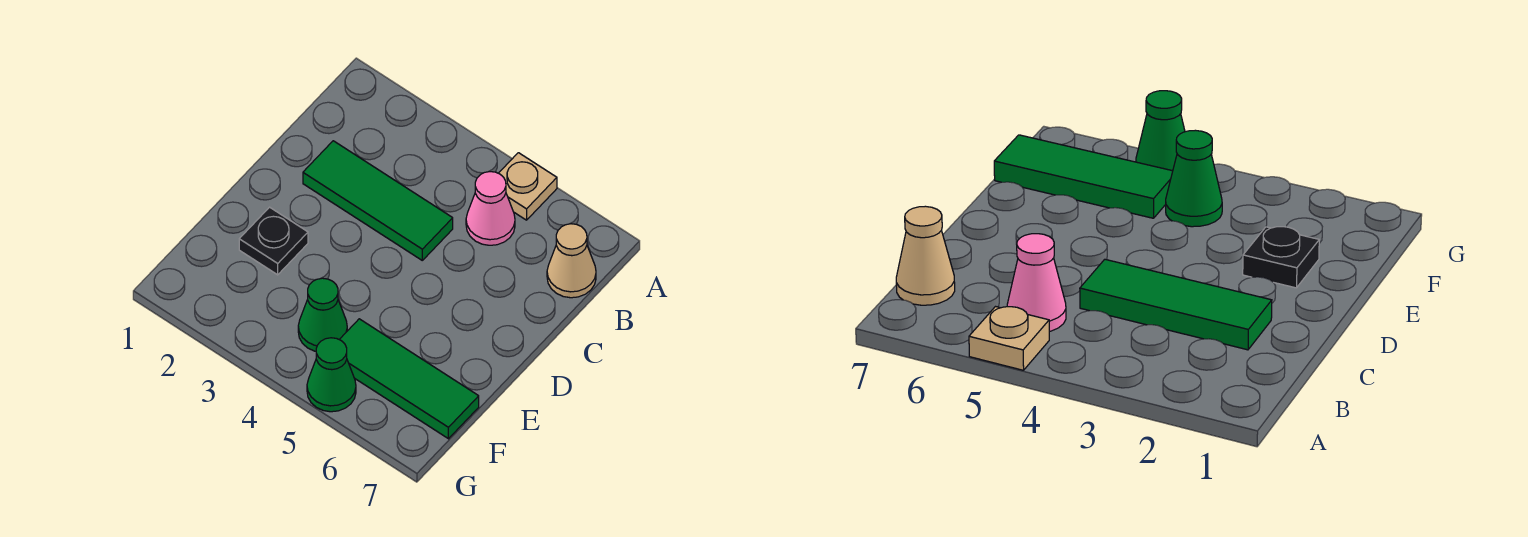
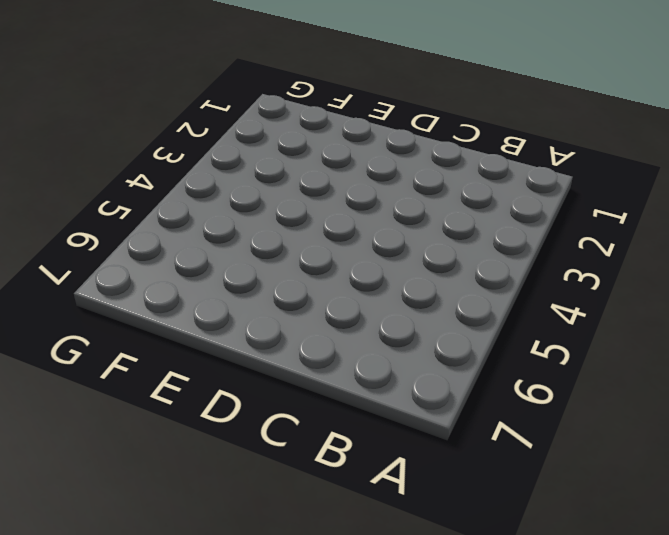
none -> tan 1x1 plate [499,153,557,220]
none -> pink 1x1 cone [466,172,515,245]

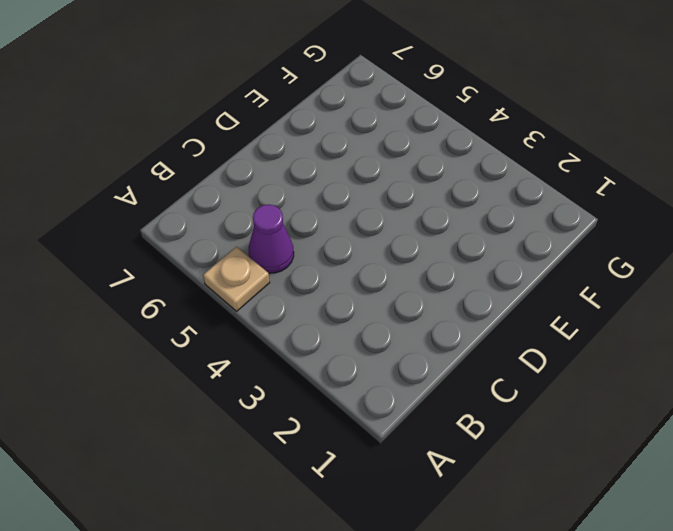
purple 1x1 cone [248,205,294,273] -> pink 1x1 cone [466,172,515,245]
none -> tan 1x1 cone [547,224,596,298]
none -> green 1x3 tile [303,141,453,260]

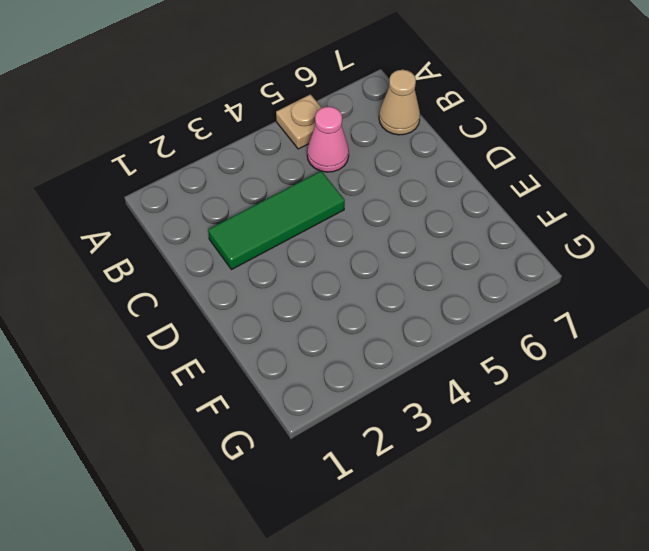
none -> black 1x1 plate [239,207,308,275]
none -> green 1x1 cone [298,278,347,351]

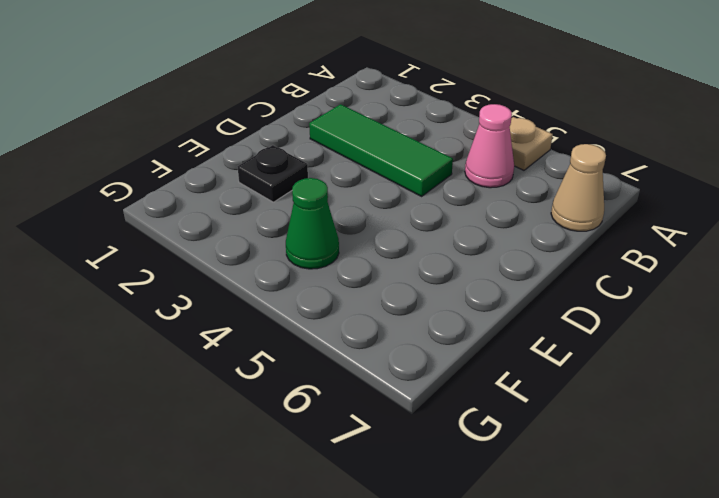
none -> green 1x3 tile [339,319,479,439]
none -> green 1x1 cone [307,338,356,412]

